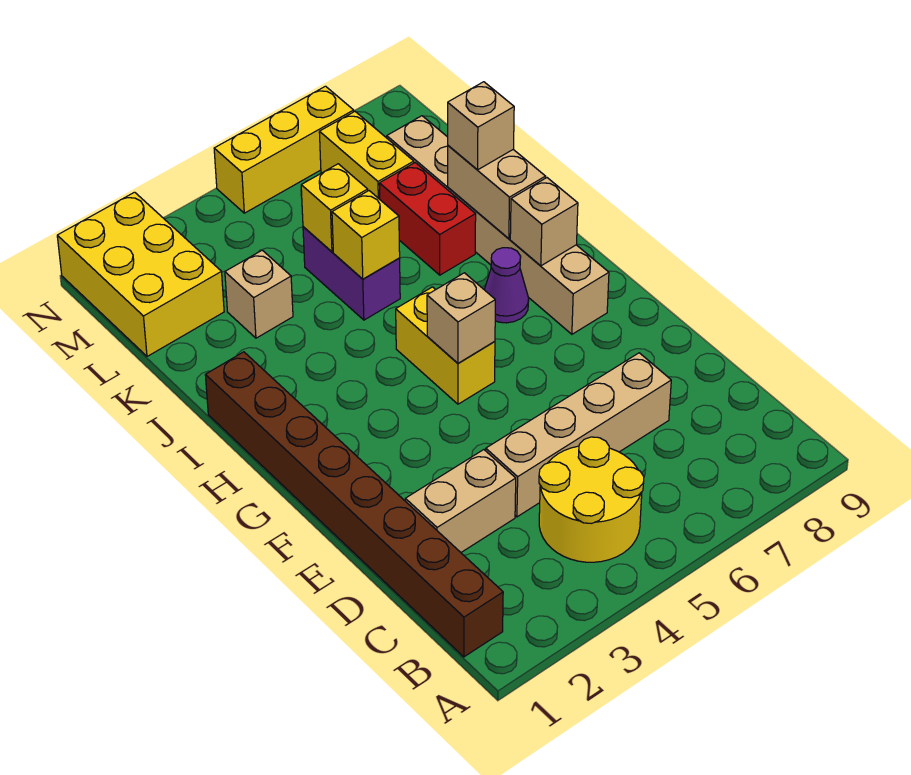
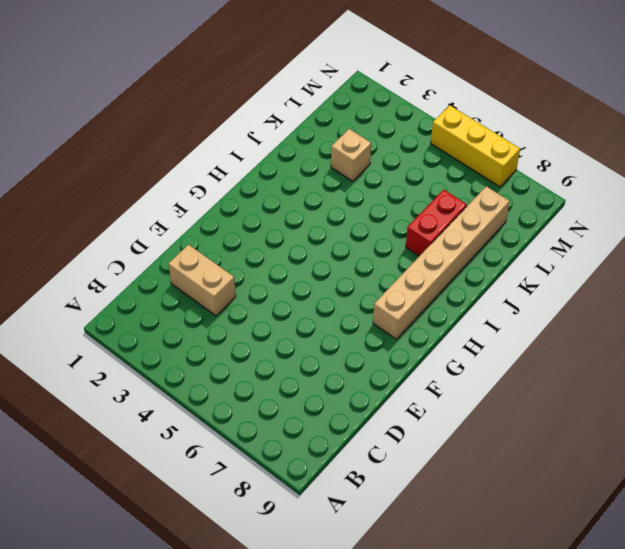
none -> brown 1x8 brick [205,352,503,657]
none -> yellow 2x2 round brick [539,437,644,562]
none -> tan 1x4 brick [486,353,671,517]

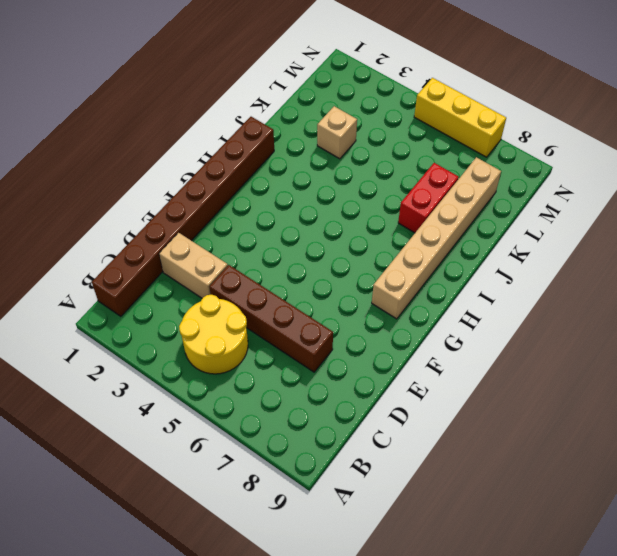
brown 1x4 brick [210,265,333,372] -> tan 1x4 brick [486,353,671,517]
none -> yellow 1x2 brick [396,287,495,404]
none -> purple 1x1 cone [484,248,529,323]
none -> purple 1x2 brick [303,227,400,320]

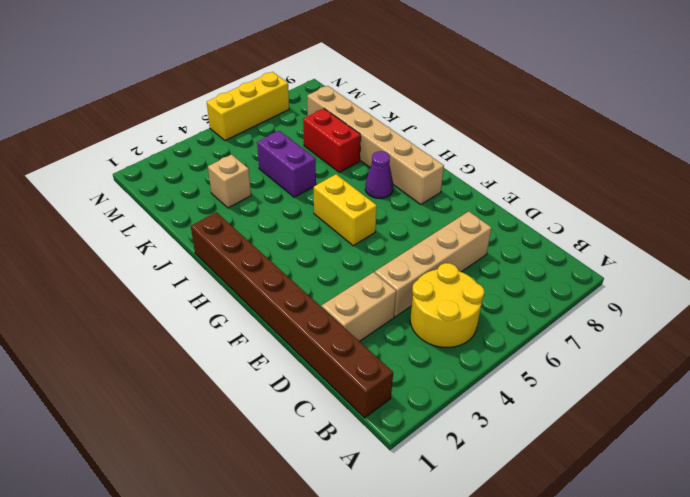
none -> yellow 2x3 brick [57,192,224,356]
none -> yellow 1x2 brick [319,112,414,199]
none -> tan 1x1 brick [427,273,495,363]

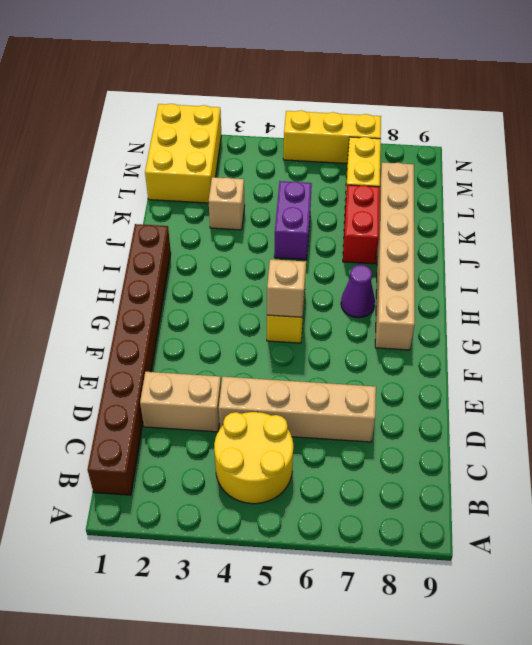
none -> tan 1x1 brick [510,178,578,266]
none -> tan 1x2 brick [448,146,546,239]
none -> yellow 1x1 brick [332,191,400,279]

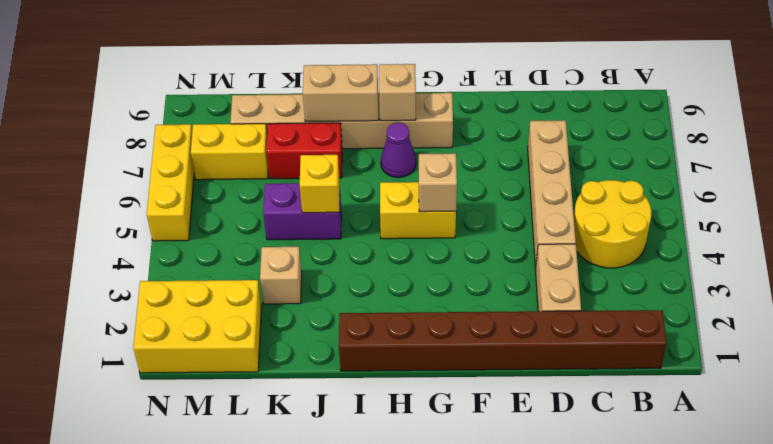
none -> yellow 1x1 brick [301,164,368,252]
none -> tan 1x1 brick [448,82,514,170]

